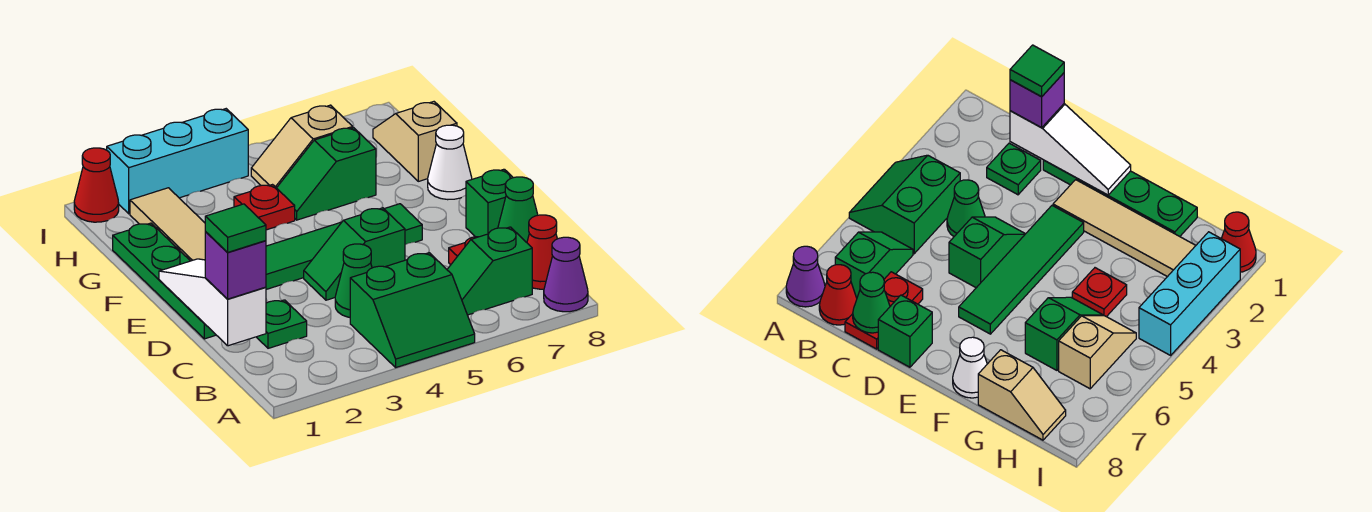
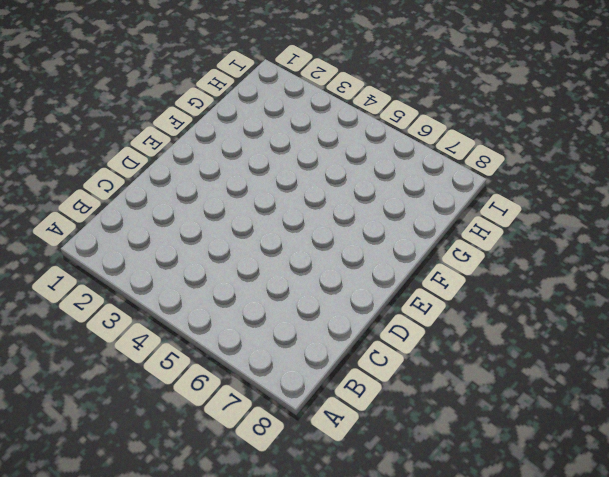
none -> green 2x2 slope [350,253,475,367]
none -> purple 1x1 cone [544,237,588,312]
none -> green 1x2 slope [447,227,532,315]

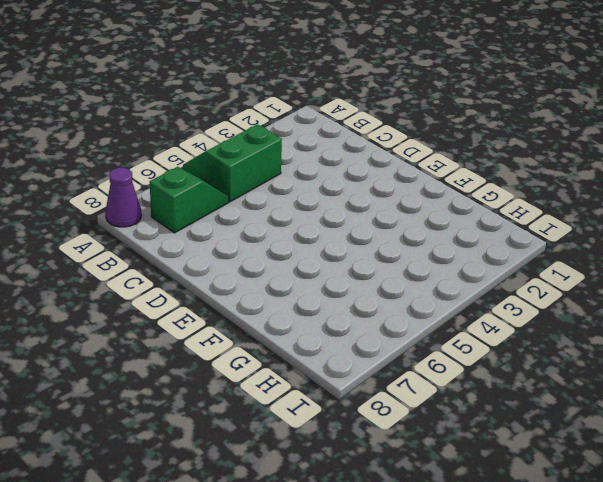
none -> red 1x1 cone [527,215,557,289]
none -> green 1x1 plate [257,300,307,348]
none -> green 1x1 cone [335,244,372,317]

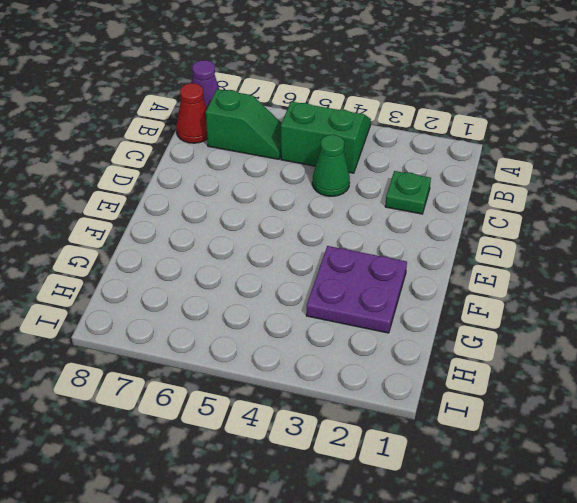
purple 2x2 plate [306,246,407,333] -> tan 1x4 tile [130,188,206,261]
none -> red 1x2 plate [845,272,923,349]
none -> green 1x4 plate [113,223,216,339]
none -> green 1x2 slope [304,208,405,300]

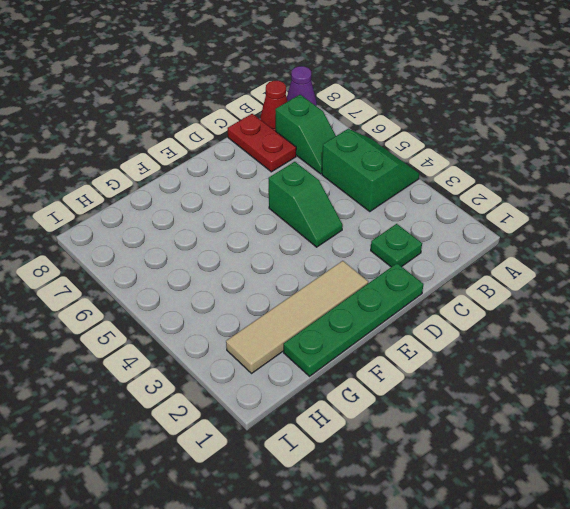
none -> green 1x1 cone [335,244,372,317]
none -> green 1x1 brick [466,169,513,237]
none -> green 1x4 tile [266,204,422,289]

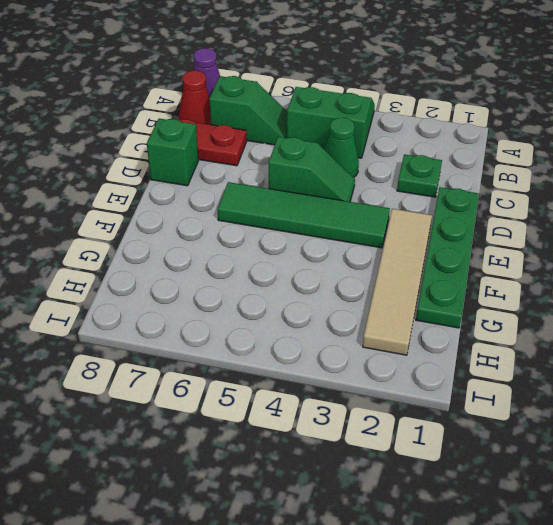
none -> white 1x1 cone [428,125,472,200]
none -> red 1x1 plate [234,185,295,230]
none -> green 1x2 slope [277,128,376,220]

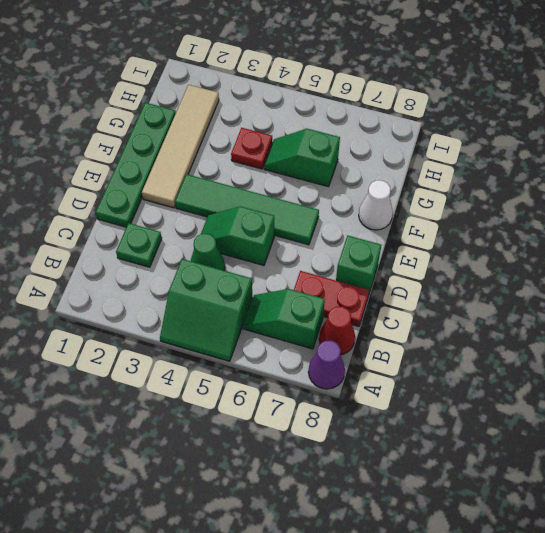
none -> tan 1x2 slope [373,102,457,181]
none -> tan 1x2 slope [251,105,353,188]
none -> red 1x1 cone [74,148,119,222]

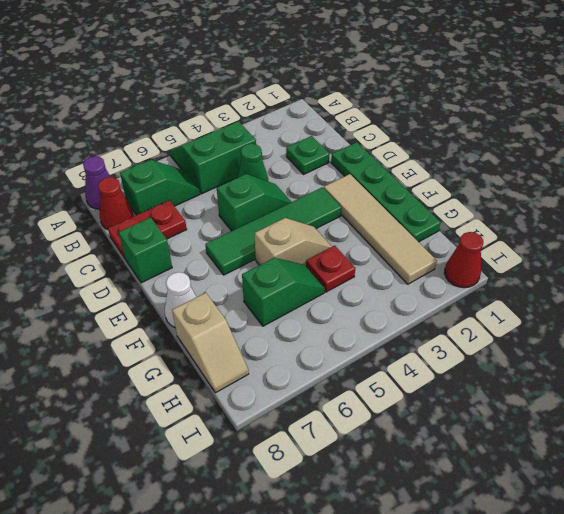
tan 1x2 slope [255,218,332,266] -> tan 1x2 slope moved to [251,105,353,188]
none -> cyan 1x3 brick [107,109,248,214]
none -> white 1x3 slope [159,259,266,346]
none -> green 1x1 cone [498,177,538,242]

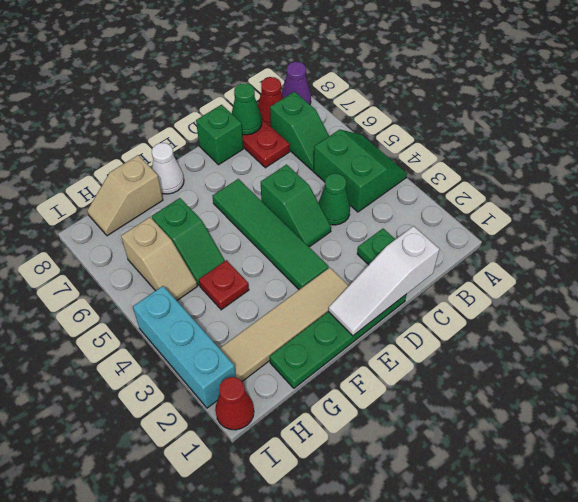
none -> purple 1x1 brick [205,232,266,299]
none -> green 1x1 tile [205,204,266,253]

